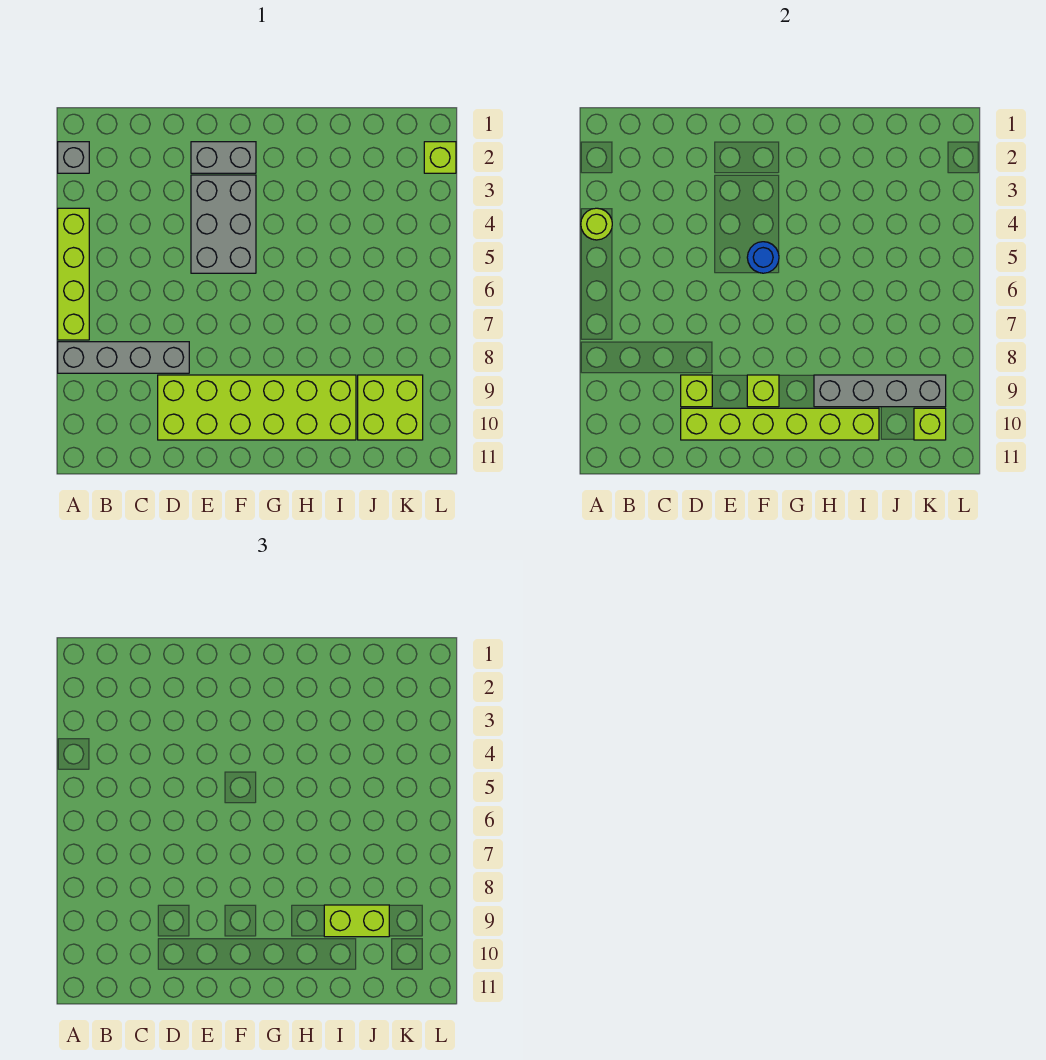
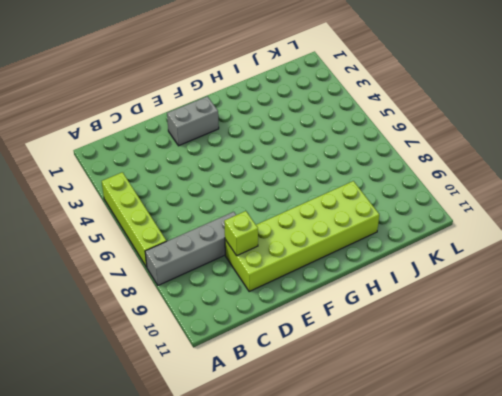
none -> grey 1x1 brick [58,142,89,173]
none -> grey 2x3 brick [191,175,256,273]
none -> lime 2x2 brick [358,375,423,440]

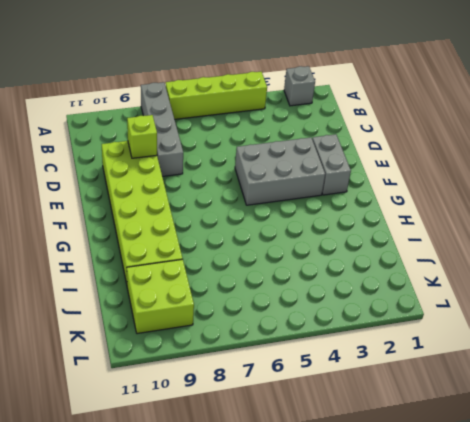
none -> lime 1x1 brick [424,142,456,173]
none -> lime 1x1 round brick [581,208,612,240]
none -> lime 1x6 brick [681,408,879,440]

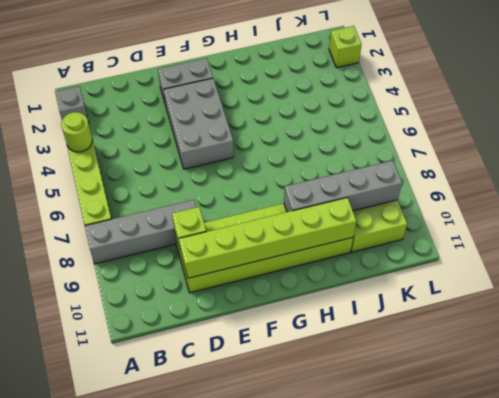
none -> blue 1x1 round brick [747,242,779,273]
none -> lime 1x1 brick [747,375,779,407]
none -> lime 1x1 brick [914,408,946,440]

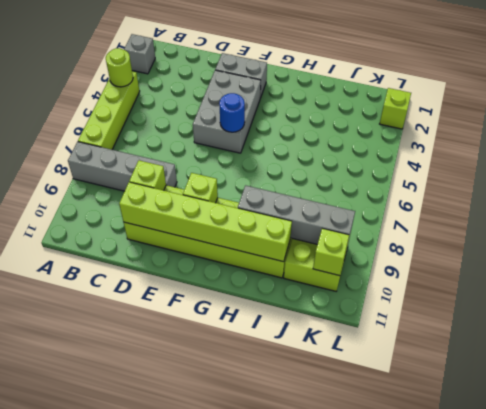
none -> lime 1x2 brick [324,905,389,937]

